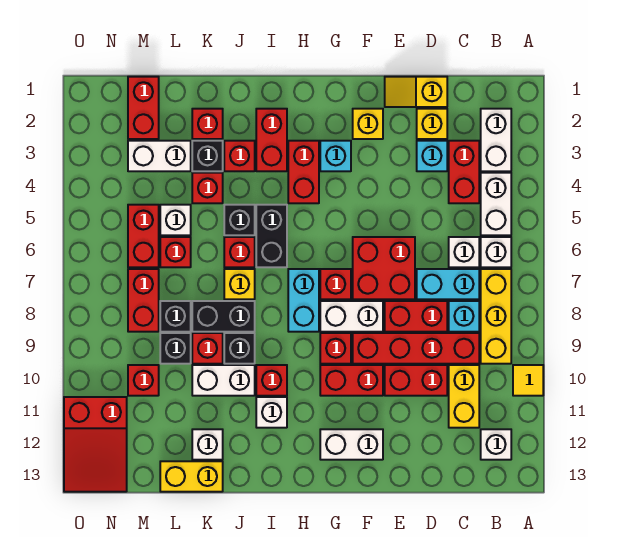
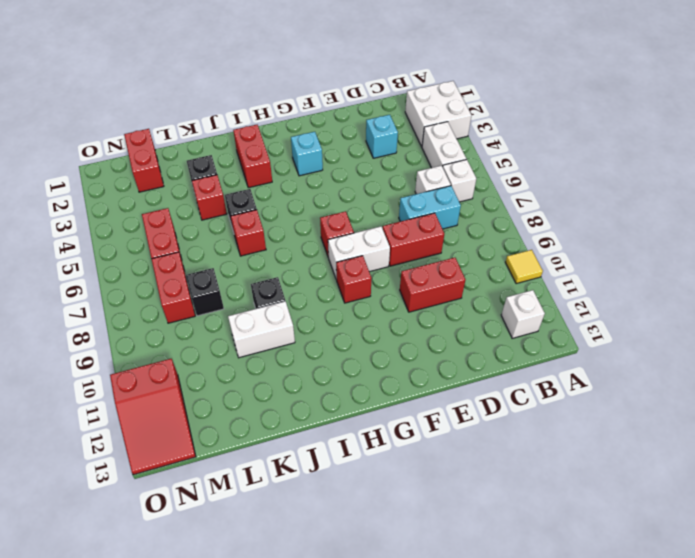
white 2x2 brick [405,81,472,147] -> white 1x2 brick [481,109,511,171]
none -> yellow 1x3 brick [481,269,511,364]
none -> red 1x2 brick [449,141,479,203]
none -> cyan 1x1 brick [449,301,479,332]
none -> red 1x4 brick [353,333,479,364]

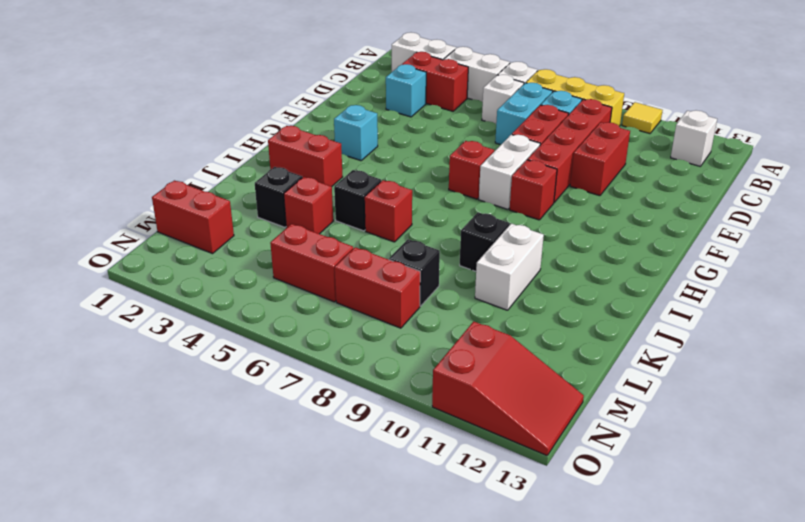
none -> yellow 1x2 brick [449,365,479,428]
none -> yellow 1x2 slope [385,77,447,107]
none -> yellow 1x1 brick [417,109,447,139]
none -> red 2x2 brick [353,237,415,299]

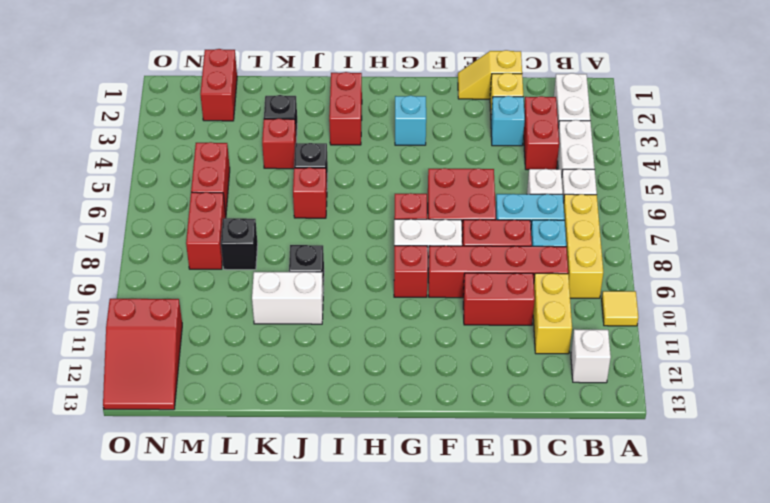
none -> yellow 1x1 brick [353,109,383,139]
none -> red 1x2 brick [320,365,383,396]
none -> white 1x2 brick [320,429,383,460]
none -> red 1x2 brick [288,141,319,203]

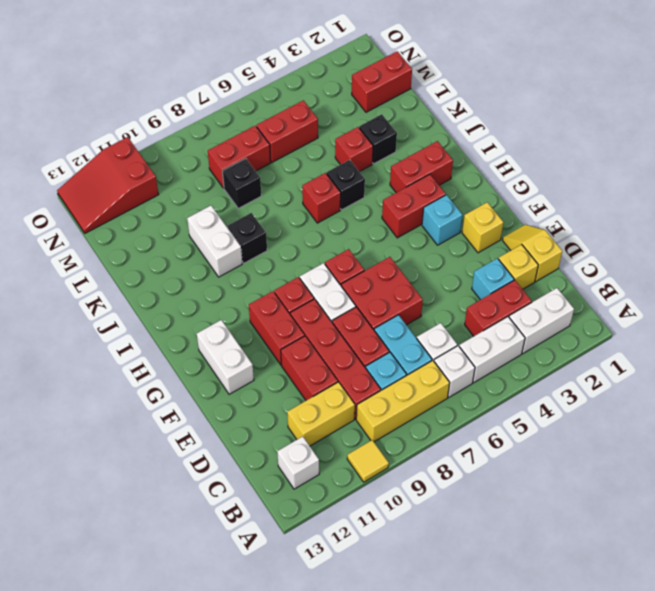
none -> cyan 1x2 brick [288,269,319,332]
none -> black 1x2 brick [256,205,287,267]
none -> red 1x1 brick [256,365,287,396]
none -> white 1x1 brick [256,397,287,428]

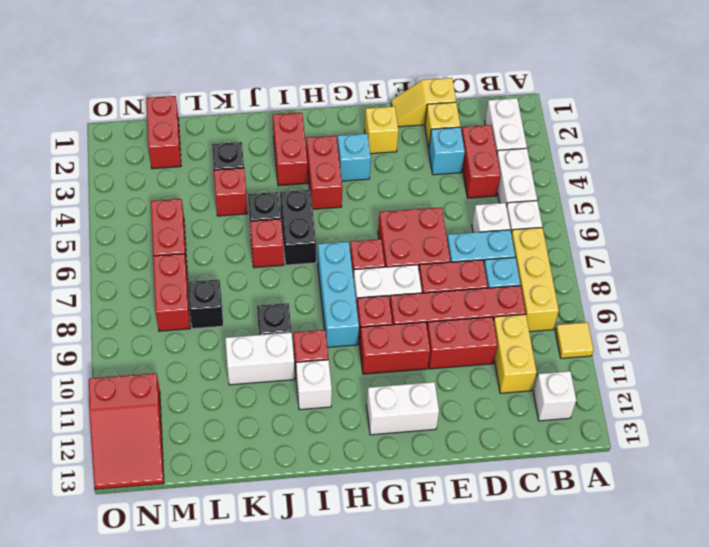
cyan 1x3 brick [318,242,359,347] -> cyan 1x2 brick [288,269,319,332]
none -> red 1x1 brick [224,141,255,171]
none -> yellow 1x1 brick [224,269,255,299]
none -> black 1x2 brick [192,301,255,332]
none -> red 1x1 brick [192,109,223,139]

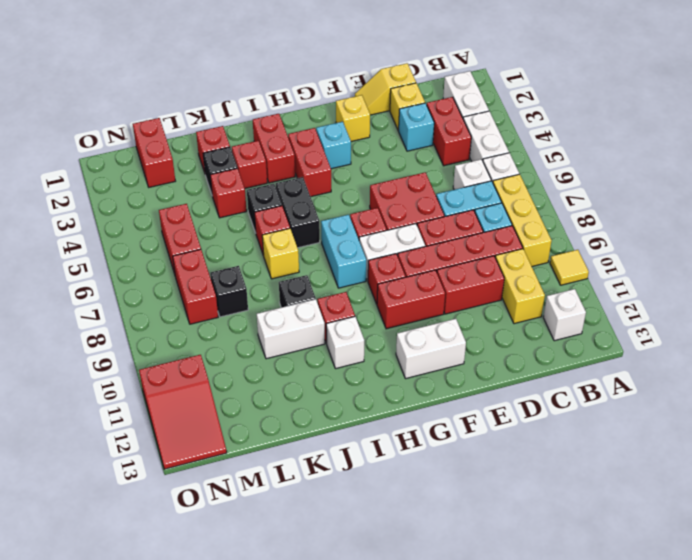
none -> black 1x2 brick [192,301,255,332]
none -> red 1x1 brick [192,333,223,364]
none -> white 1x1 brick [192,429,223,460]
none -> yellow 1x2 brick [160,461,223,492]

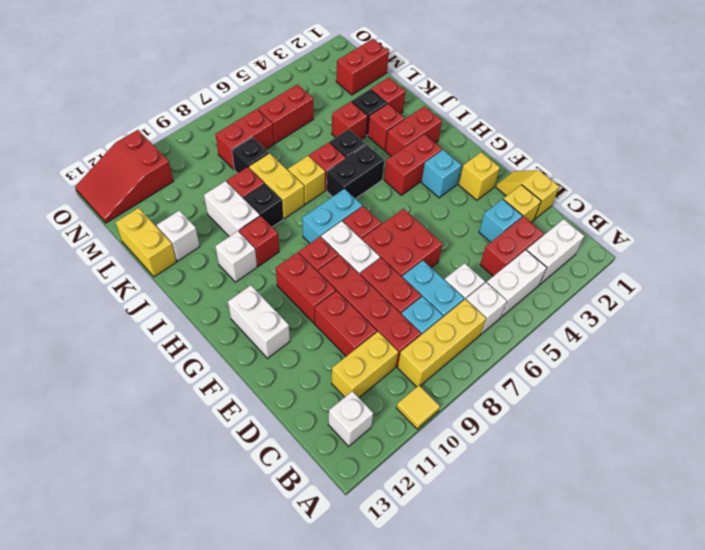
yellow 1x2 brick [249,153,304,219] -> black 1x2 brick [192,301,255,332]
none -> white 1x2 brick [128,141,191,171]
none -> white 1x1 brick [160,205,191,235]
none -> red 1x1 brick [160,237,191,267]
none -> black 1x1 brick [160,333,191,364]

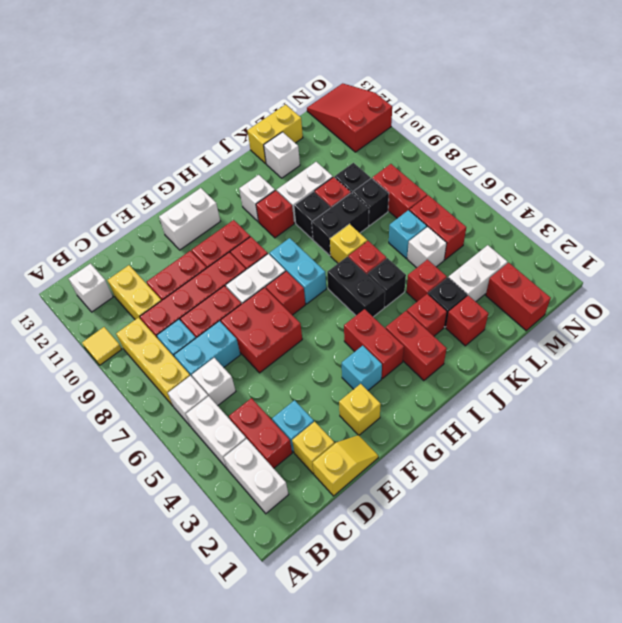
cyan 1x1 brick [389,210,427,258] -> red 1x1 brick [160,237,191,267]
none -> red 1x1 brick [128,365,159,396]

